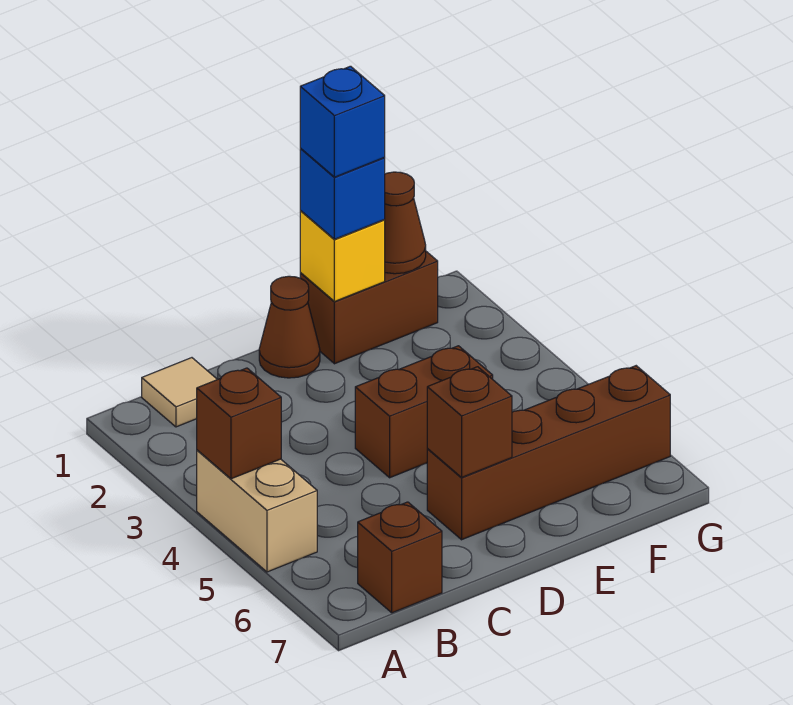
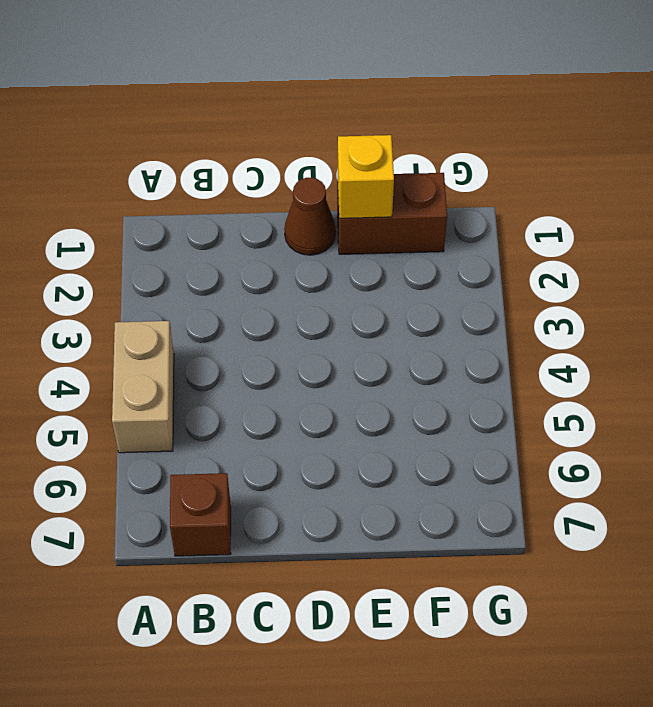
none -> tan 1x1 tile [142,358,217,427]
none -> brown 1x2 brick [355,346,493,478]
none -> brown 1x4 brick [427,366,670,540]

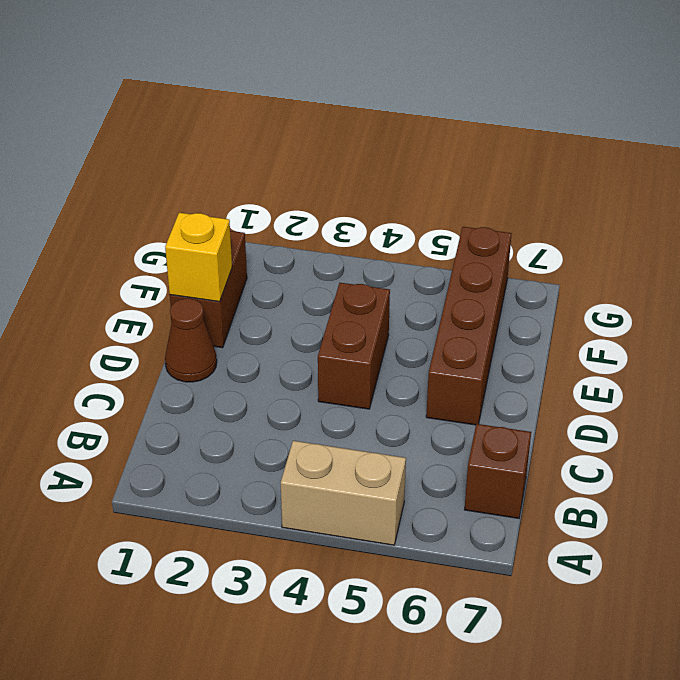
none -> tan 1x1 tile [142,358,217,427]
none -> brown 1x1 brick [197,368,281,479]
none -> brown 1x1 brick [427,367,512,477]

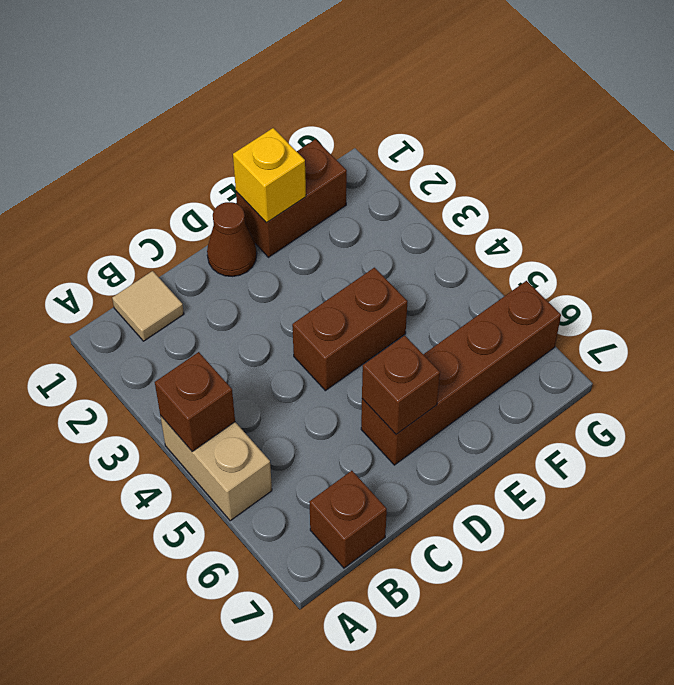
none -> brown 1x1 cone [385,172,426,274]
none -> blue 1x1 brick [300,149,385,239]
none -> blue 1x1 brick [300,66,385,177]

